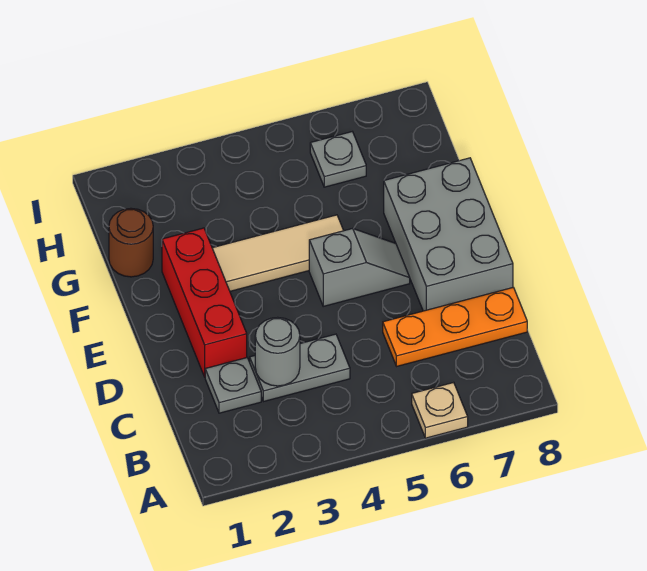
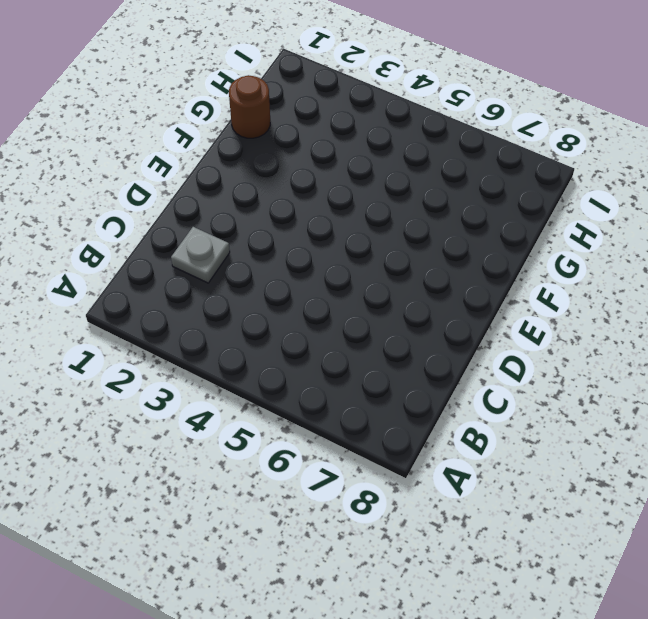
none -> tan 1x1 plate [412,382,468,438]
none -> grey 1x2 plate [250,334,350,401]

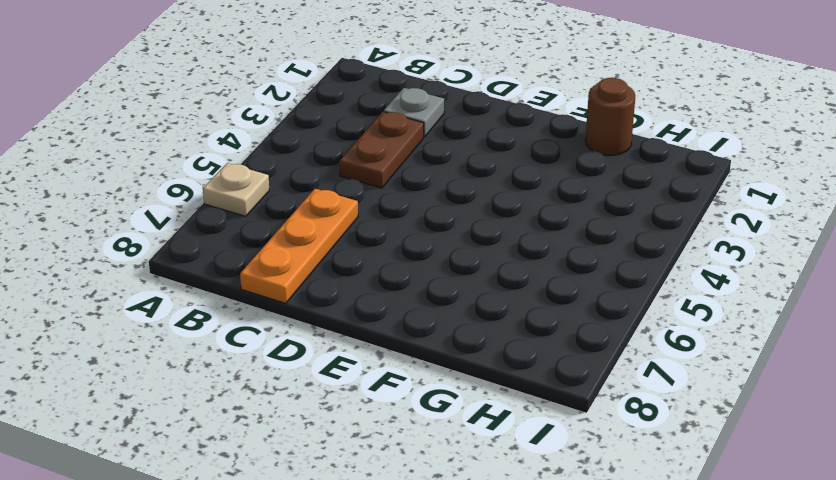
brown 1x2 plate [339,112,424,188] -> grey 1x2 plate [250,334,350,401]
none -> red 1x3 brick [162,228,247,377]
none -> grey 2x3 brick [384,158,513,311]

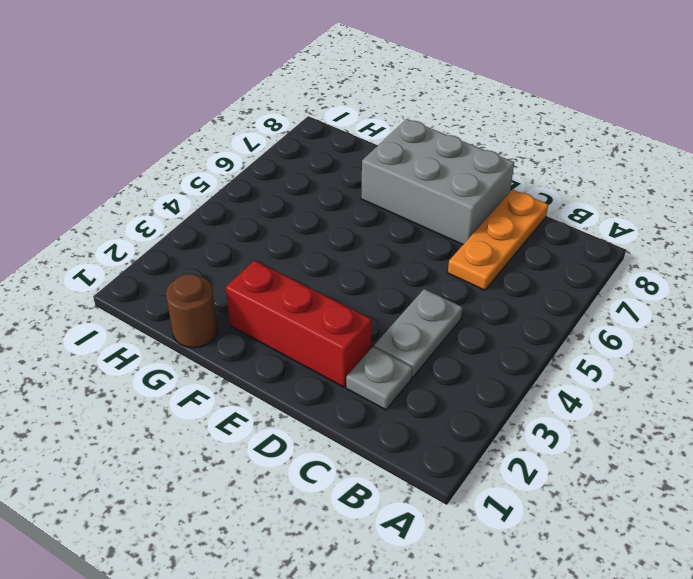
none -> tan 1x1 plate [412,382,468,438]
none -> grey 1x2 slope [309,228,410,306]

